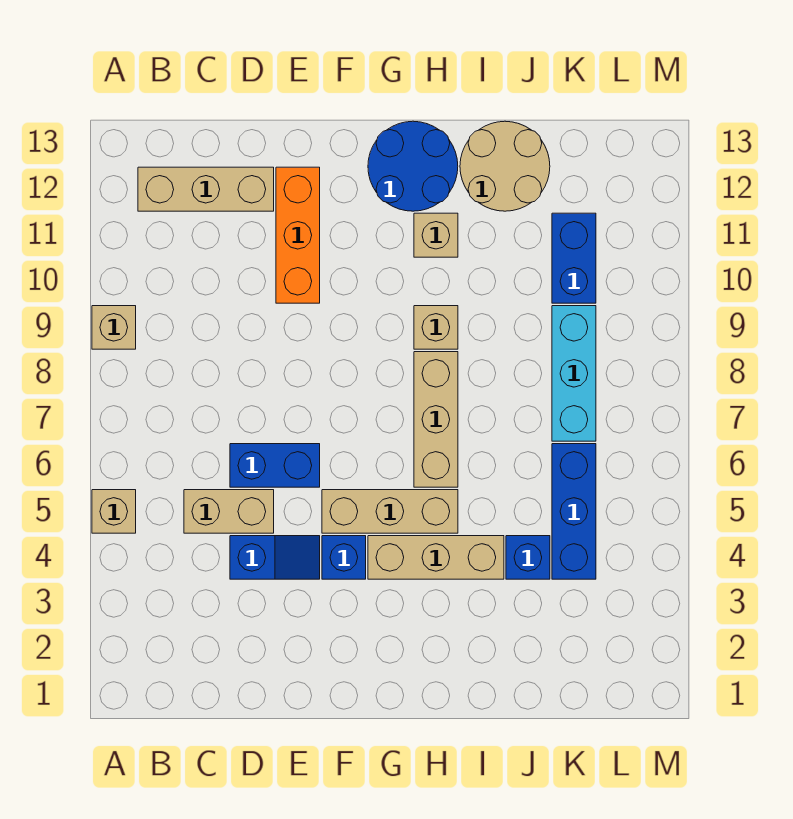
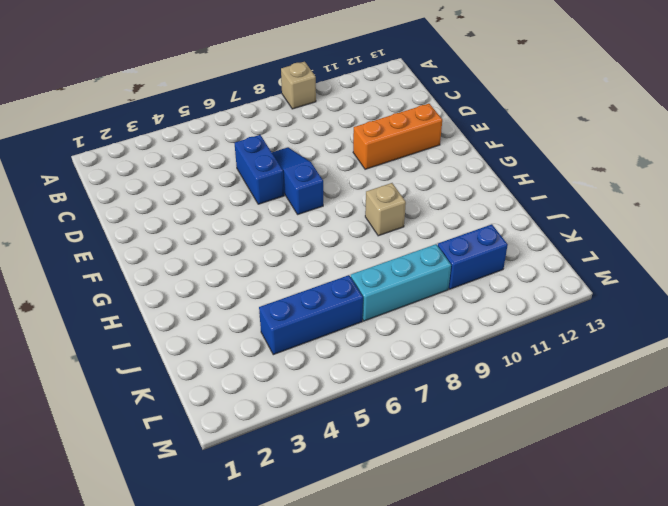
blue 1x3 slope [272,147,323,214] -> none
none -> tan 1x1 brick [92,490,136,533]
none -> tan 1x3 brick [138,167,274,211]
none -> tan 1x2 brick [184,490,274,533]

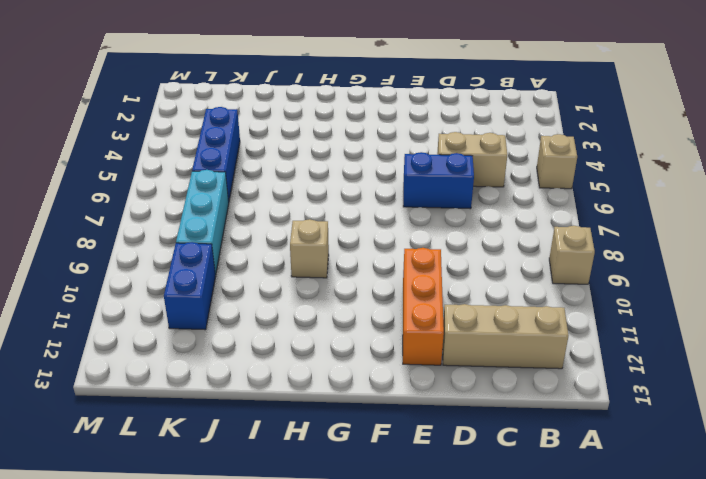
none -> blue 1x2 slope [230,536,320,579]
none -> blue 1x1 brick [322,536,366,579]
none -> tan 1x3 brick [322,490,458,533]

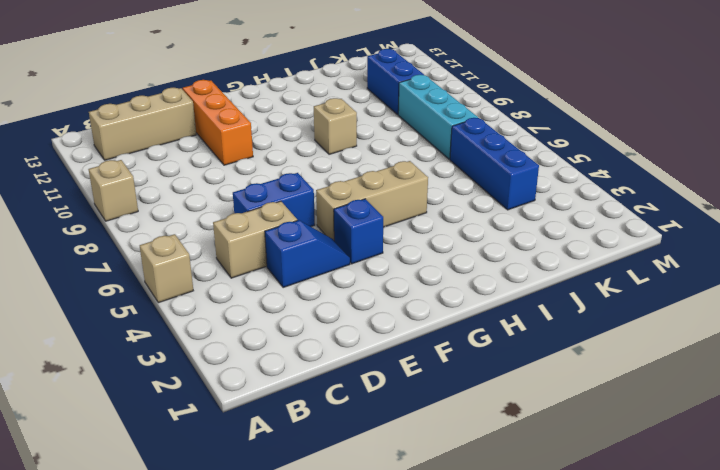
none -> tan 1x3 brick [368,536,504,579]
none -> blue 2x2 round brick [368,121,458,211]
none -> tan 1x3 brick [414,352,458,487]

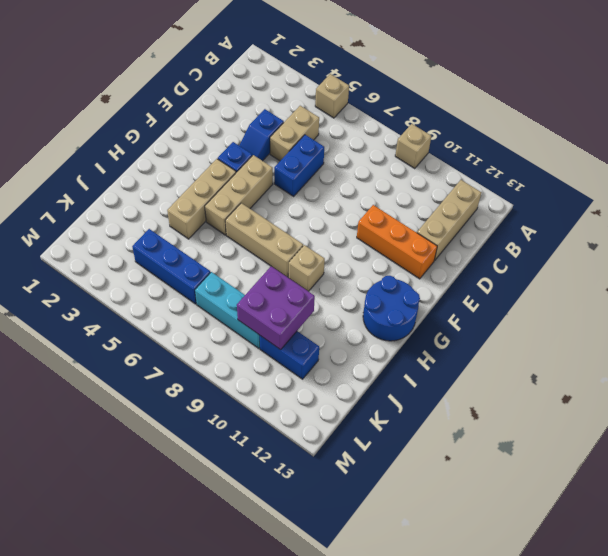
purple 2x2 brick [237,266,315,350] -> none
none -> tan 1x1 brick [414,213,458,257]
none -> tan 2x2 round brick [460,121,550,211]
none -> blue 1x1 brick [506,536,550,579]

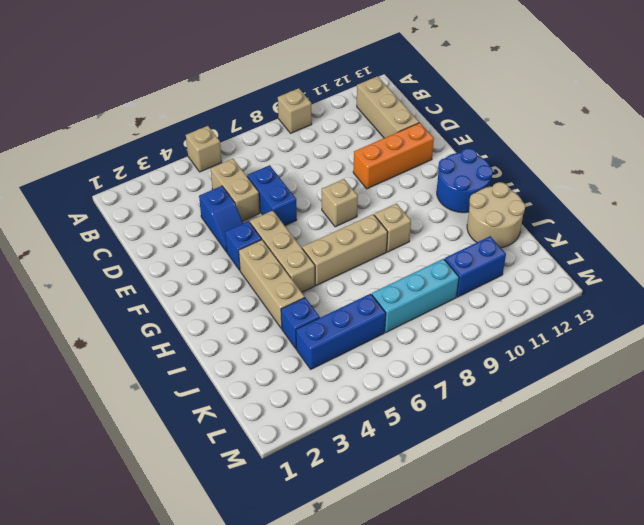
tan 1x1 brick [322,179,358,227] -> tan 1x1 brick moved to [414,213,458,257]

